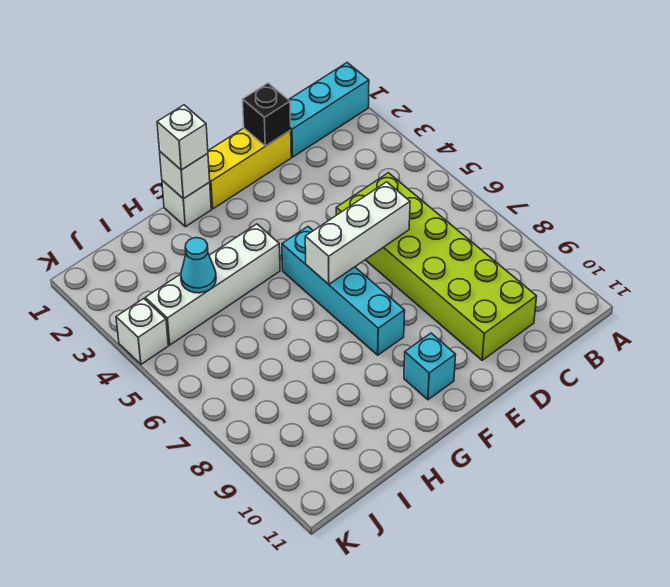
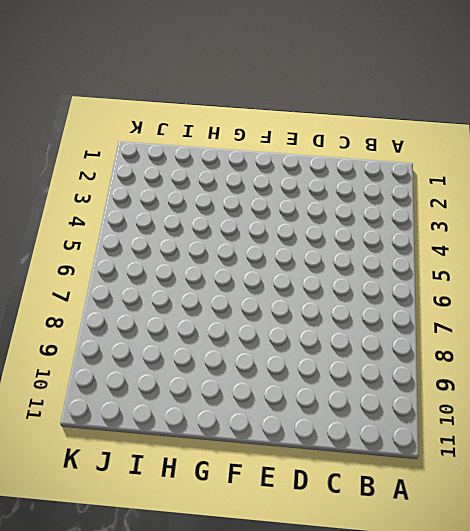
none -> cyan 1x3 brick [289,63,369,157]
none -> lime 2x6 brick [336,173,537,360]
none -> yellow 1x3 brick [208,128,291,209]

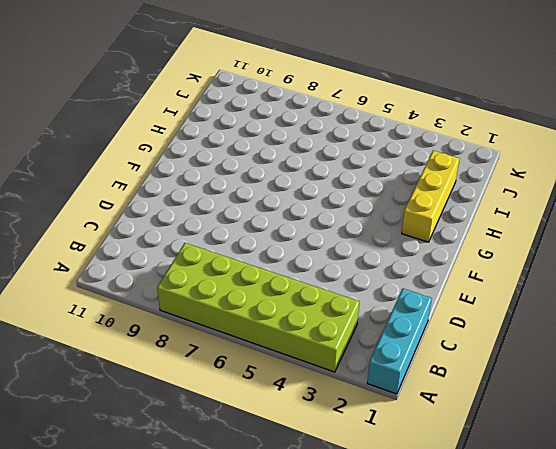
lime 2x6 brick [157,243,359,372] -> lime 2x6 brick moved to [336,173,537,360]
yellow 1x3 brick [402,151,459,242] -> yellow 1x3 brick moved to [208,128,291,209]
none -> cyan 1x4 brick [282,227,405,355]
none -> cyan 1x1 brick [404,333,456,400]
none -> white 1x1 brick [162,180,211,227]

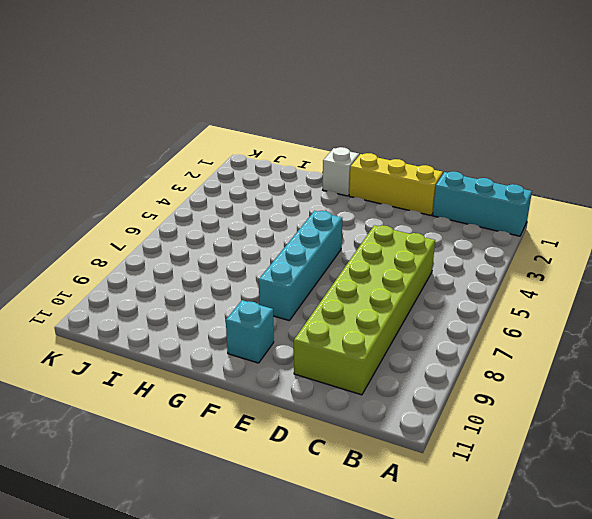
none -> white 1x4 brick [145,224,280,345]
none -> white 1x1 brick [116,299,168,364]
none -> black 1x1 brick [242,83,291,146]

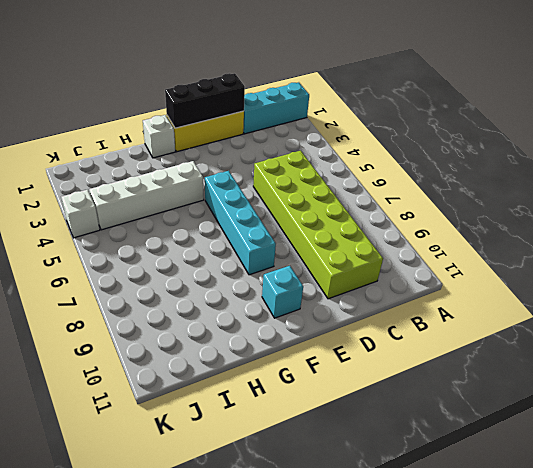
black 1x3 brick [165,73,245,128] -> black 1x1 brick [242,83,291,146]
none -> white 1x3 brick [305,182,410,284]
none -> white 1x1 brick [160,152,210,199]
none -> cyan 1x1 cone [181,238,216,293]

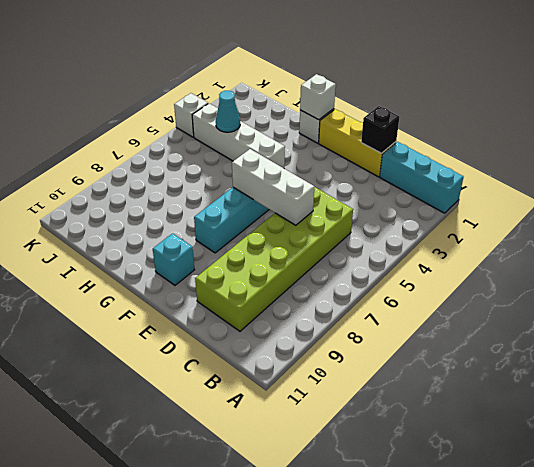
none -> white 1x1 brick [157,105,208,170]

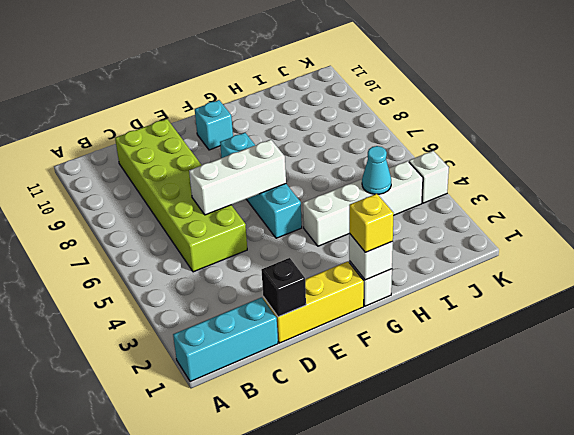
yellow 1x1 brick [349,194,394,252] -> white 1x1 brick [157,105,208,170]

